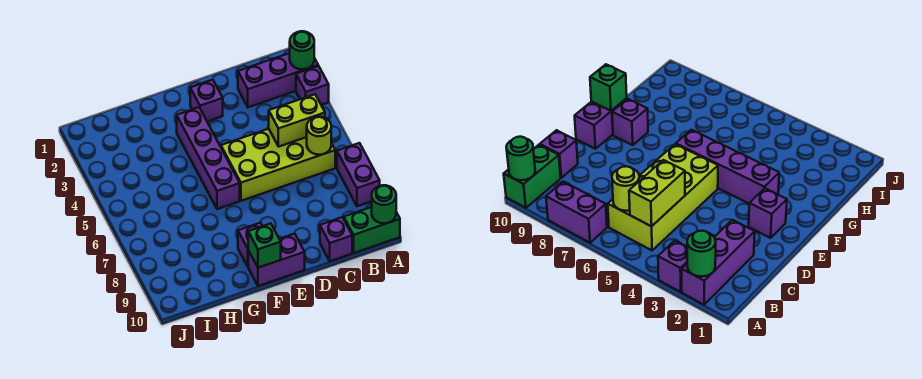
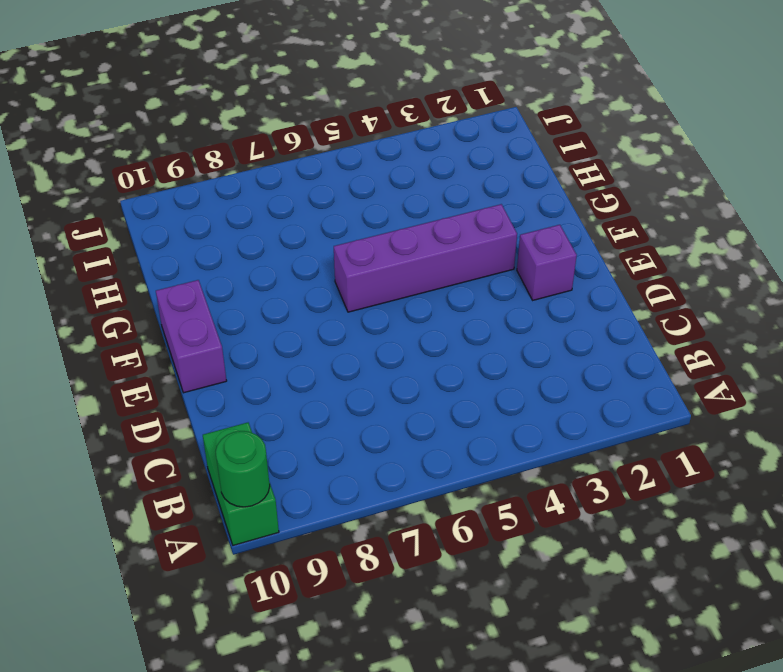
none -> purple 1x3 brick [238,53,318,107]
none -> purple 1x1 brick [296,66,329,105]
none -> purple 1x2 brick [337,143,380,206]

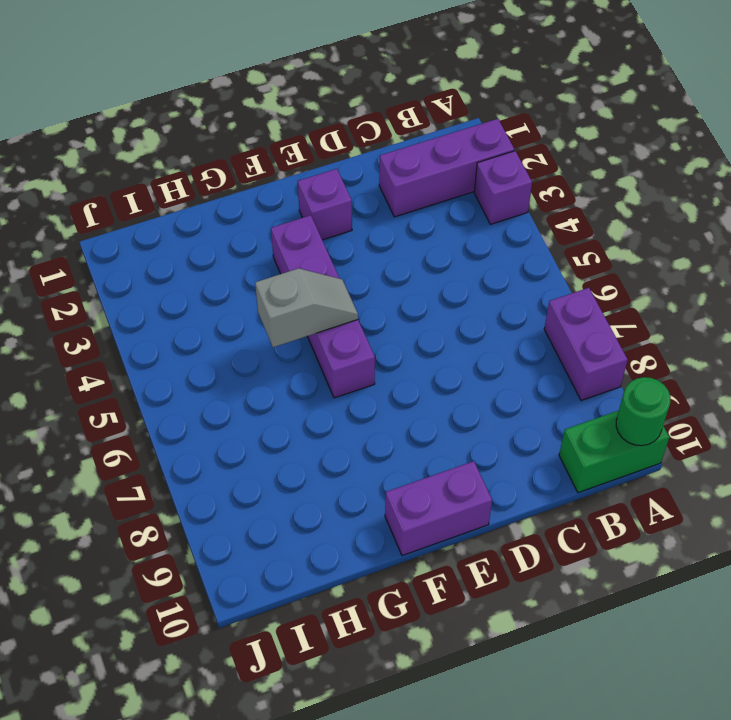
grey 1x2 slope [255,268,358,347] -> none
none -> lime 2x4 brick [221,129,335,201]
none -> purple 1x1 brick [320,217,352,261]
none -> purple 1x1 brick [238,223,262,266]

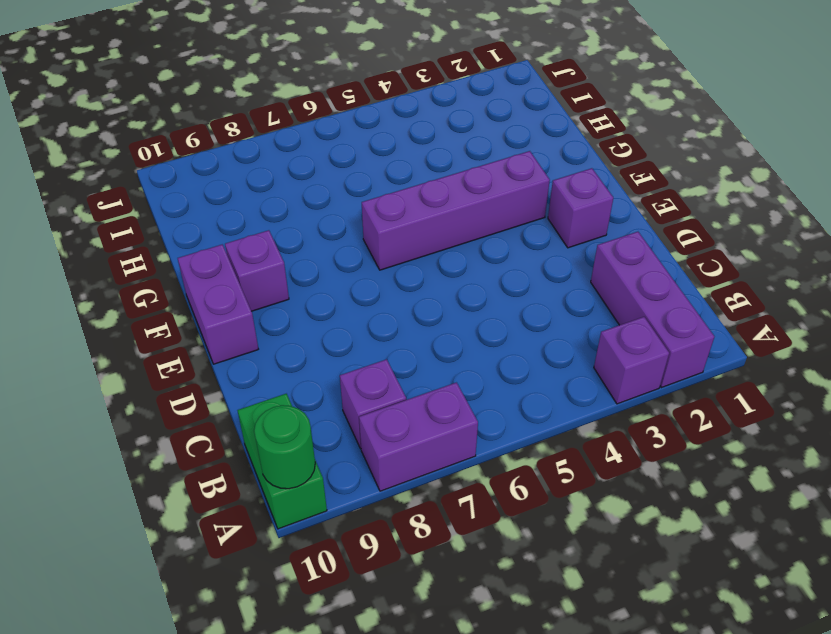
purple 1x1 brick [340,359,406,449] -> purple 1x1 brick moved to [320,217,352,261]
none -> lime 2x4 brick [221,129,335,201]
none -> green 1x1 round brick [290,31,314,69]
none -> lime 1x2 brick [269,94,325,147]

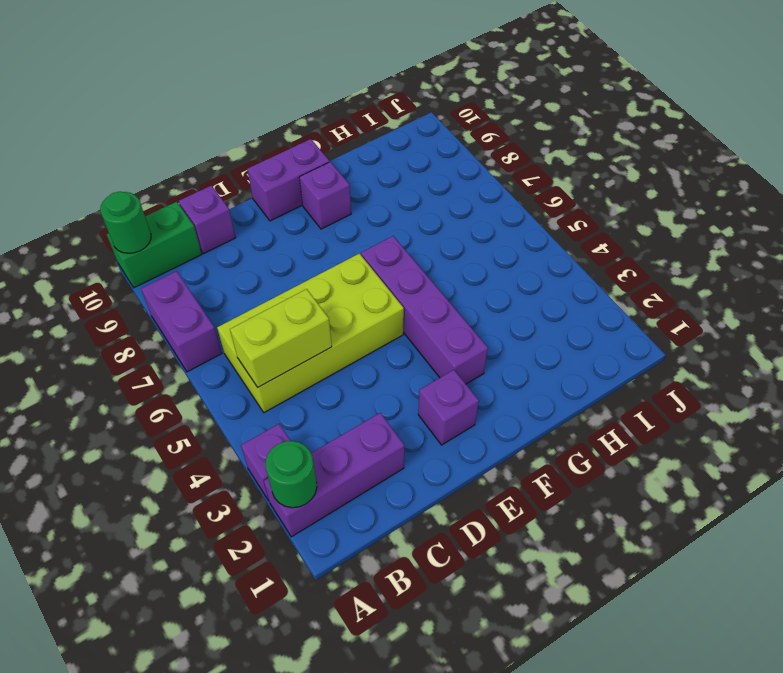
none -> lime 1x1 round brick [307,117,331,155]
none -> green 1x1 brick [248,223,281,268]

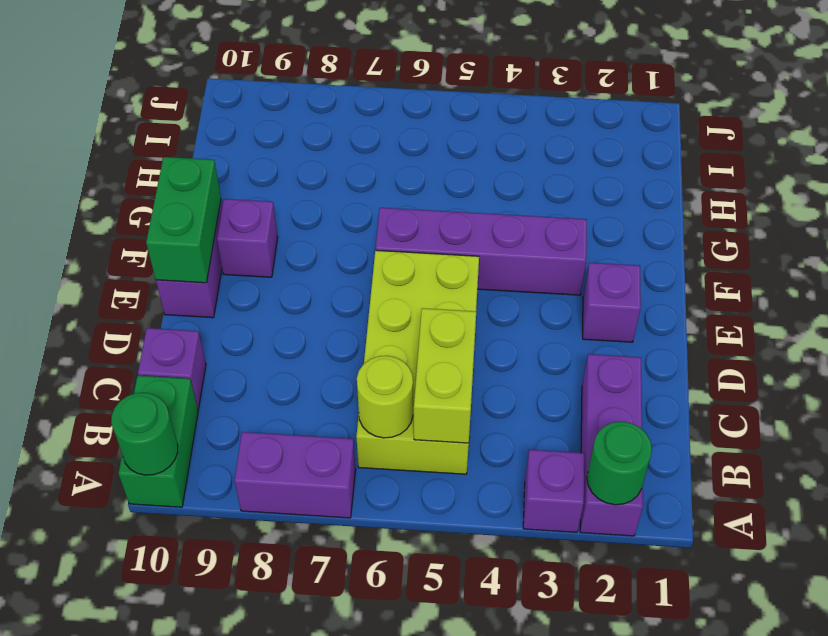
green 1x2 brick [146,157,221,283] -> green 1x1 brick [248,223,281,268]

